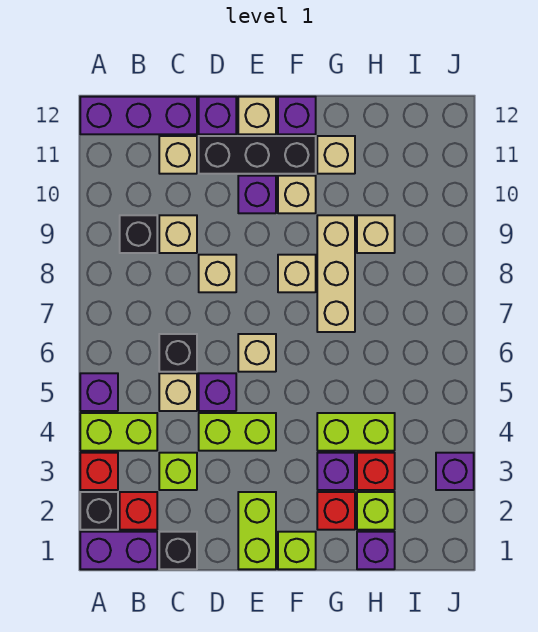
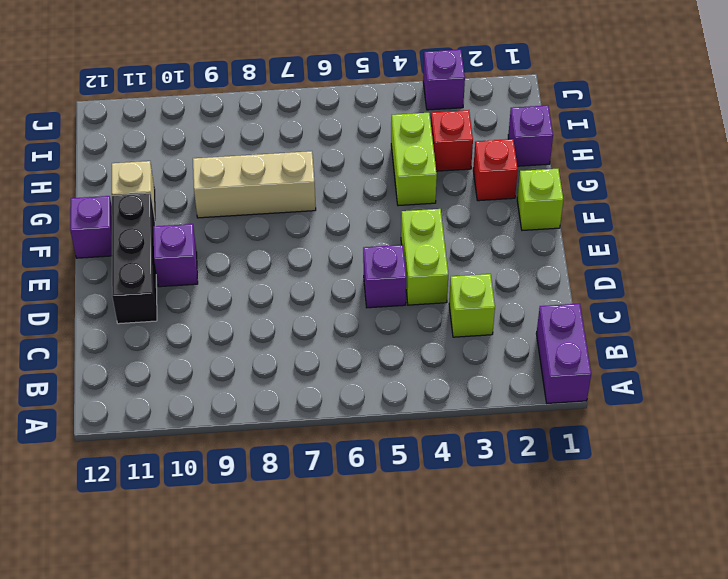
none -> black 1x1 brick [80,492,118,530]
none -> red 1x1 brick [80,453,118,490]
none -> lime 1x2 brick [80,413,157,451]
none -> purple 1x1 brick [80,373,118,411]

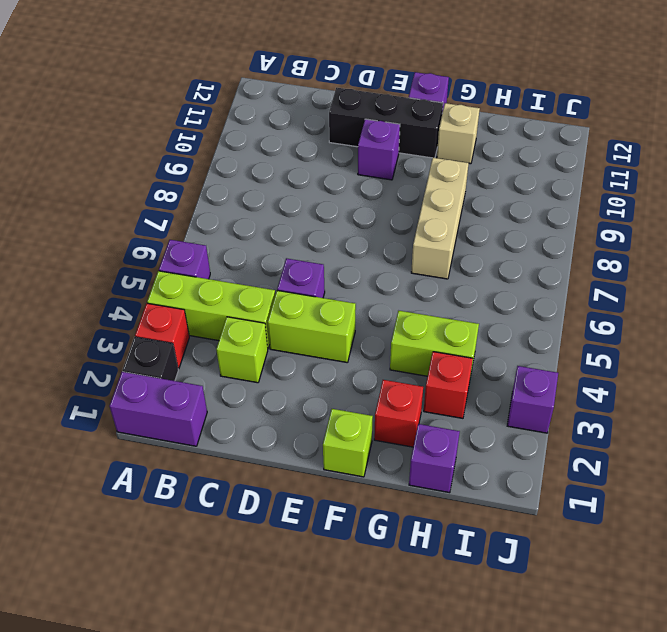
lime 1x3 brick [147,271,275,348] -> lime 1x2 brick [80,413,157,451]
none -> purple 1x3 brick [80,97,197,134]
none -> red 1x1 brick [120,492,157,530]
none -> black 1x1 brick [120,215,157,253]
none -> black 1x1 brick [159,532,197,569]

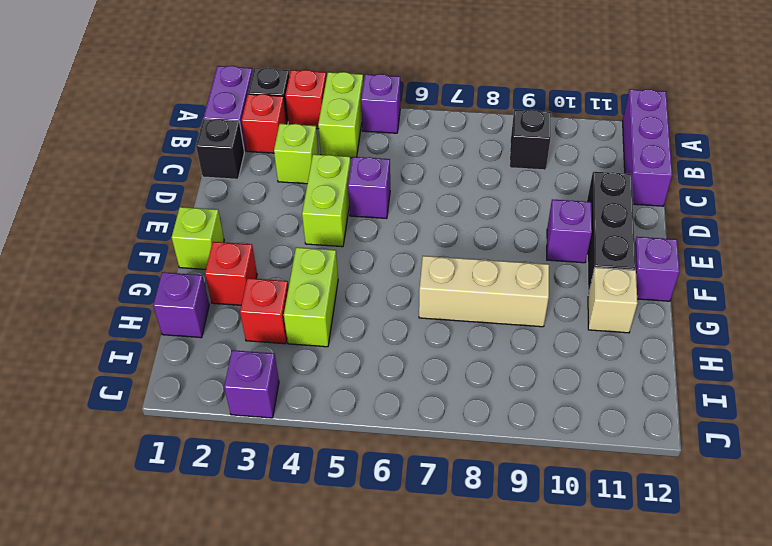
none -> tan 1x1 brick [159,373,197,411]
none -> black 1x1 brick [159,334,197,372]
none -> tan 1x1 brick [159,215,197,253]
none -> tan 1x1 brick [159,136,197,174]

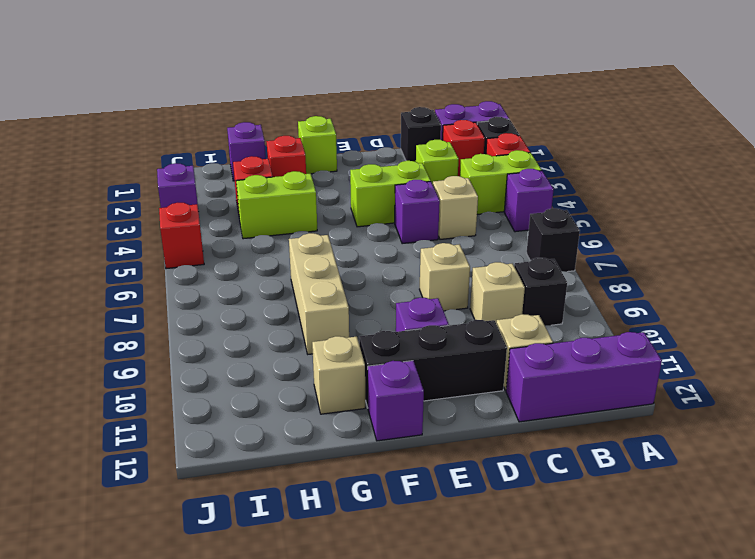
black 1x1 brick [526,208,580,272] -> black 1x1 brick moved to [159,334,197,372]
red 1x1 brick [159,203,204,269] -> none
none -> purple 1x1 brick [199,97,236,134]
none -> lime 1x2 brick [238,492,276,569]
none -> tan 1x1 brick [238,334,276,372]
none -> tan 1x1 brick [238,97,276,134]

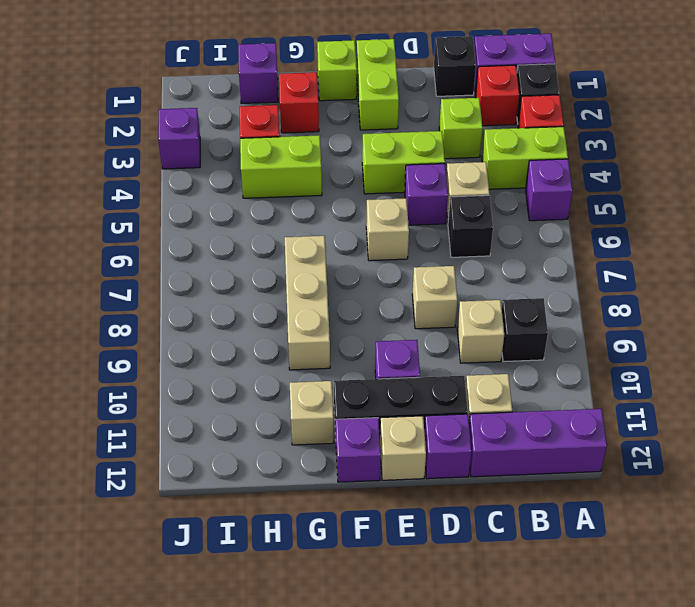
none -> tan 1x1 brick [278,255,316,292]
none -> tan 1x1 brick [278,176,316,213]
none -> purple 1x1 brick [317,453,355,490]
none -> lime 1x1 brick [357,492,395,530]

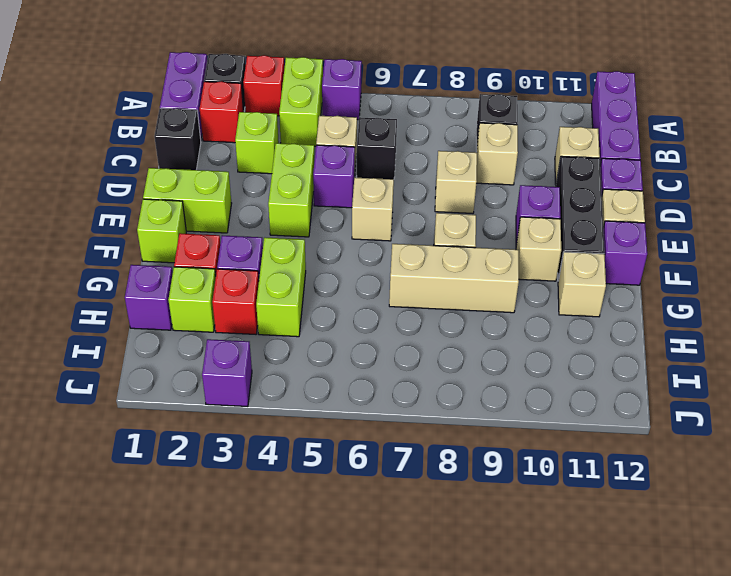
none -> tan 1x1 brick [357,215,395,253]

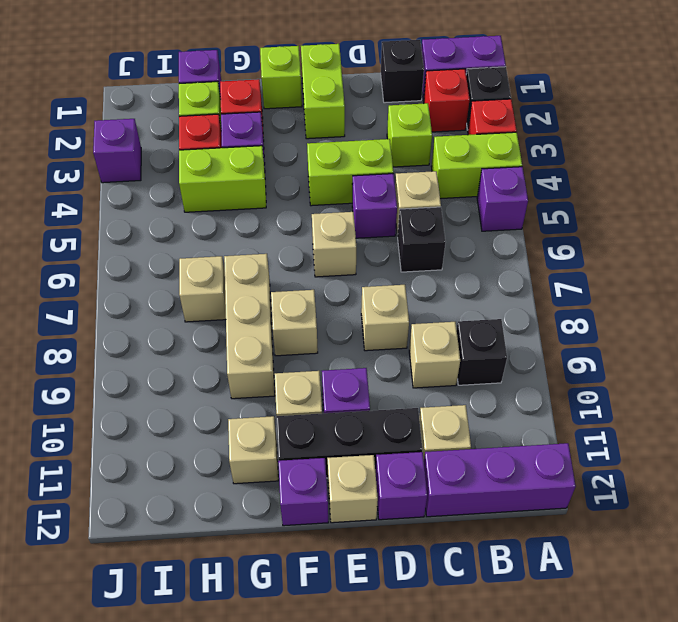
tan 1x1 brick [179,256,226,322] -> tan 1x1 brick moved to [357,215,395,253]

